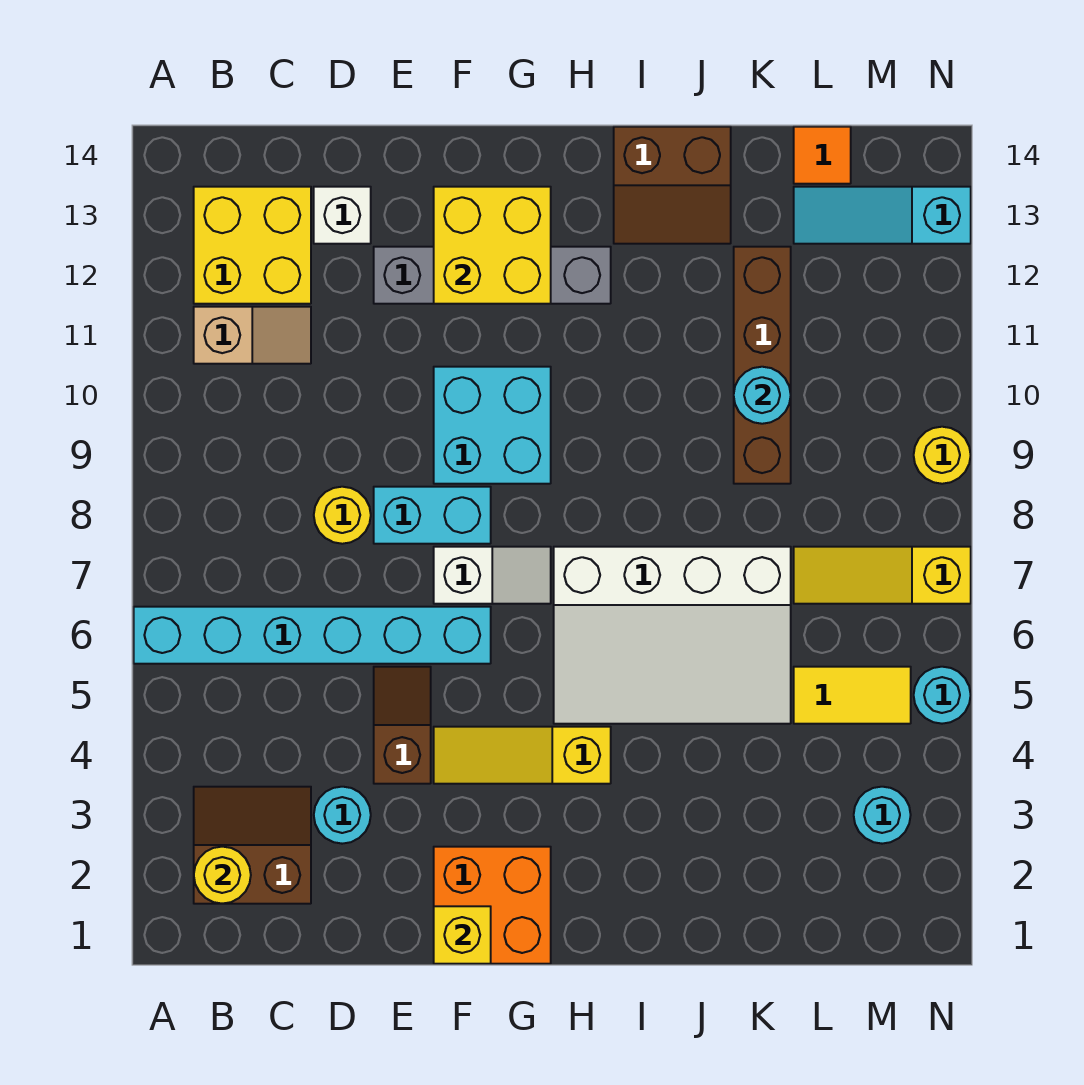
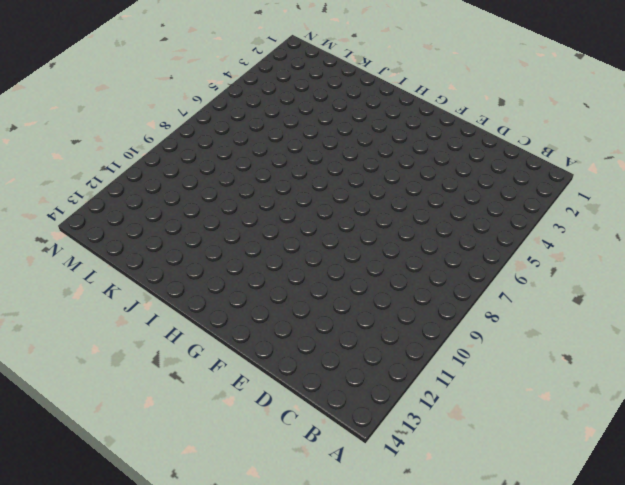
none -> cyan 1x6 brick [134,607,491,664]
none -> brown 2x2 slope [194,787,311,904]
none -> tan 1x2 slope [194,307,311,364]

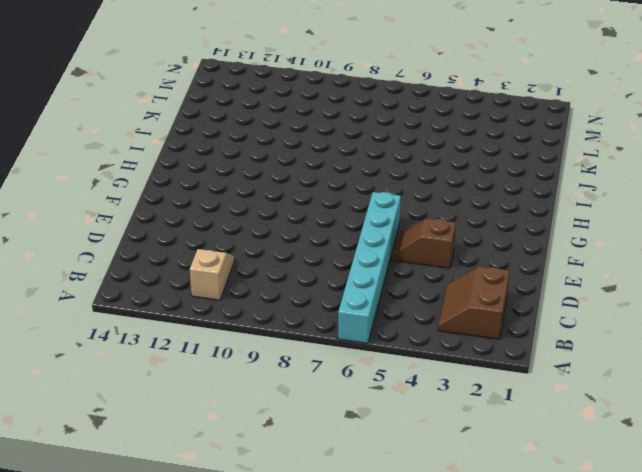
none -> yellow 2x2 brick [194,187,311,304]
none -> cyan 1x1 round brick [314,787,371,844]
none -> yellow 1x1 round brick [314,487,371,544]

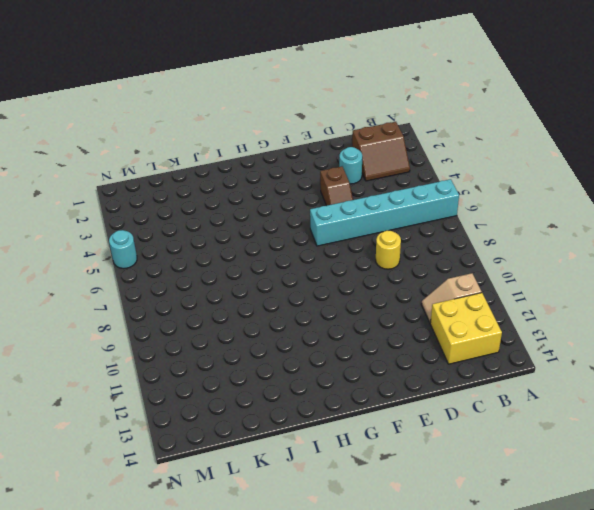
none -> white 1x1 brick [314,187,371,244]
none -> cyan 1x2 brick [374,487,491,544]
none -> grey 1x4 brick [374,247,611,304]

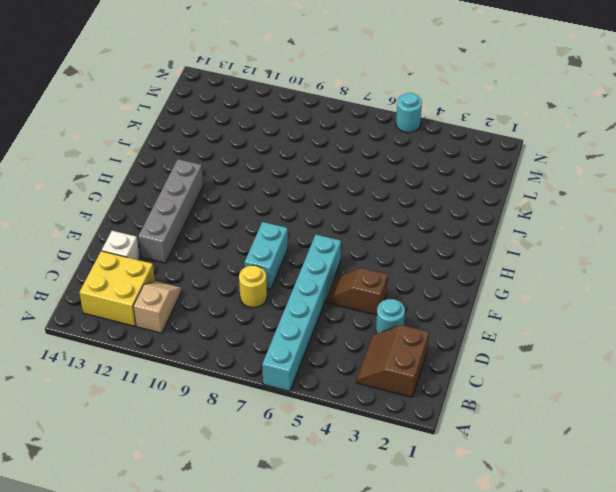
none -> orange 2x2 brick [434,847,551,964]
none -> yellow 1x3 slope [434,727,611,784]
none -> white 1x2 slope [434,547,551,604]

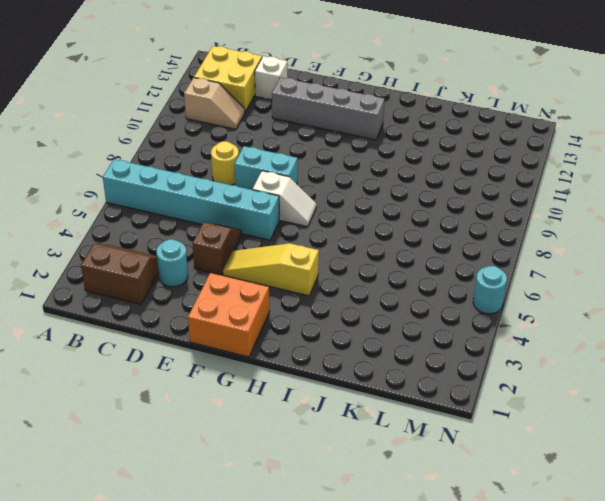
none -> cyan 2x2 brick [434,367,551,484]
none -> white 3x4 slope [554,547,791,724]
none -> brown 2x2 slope [614,127,731,244]

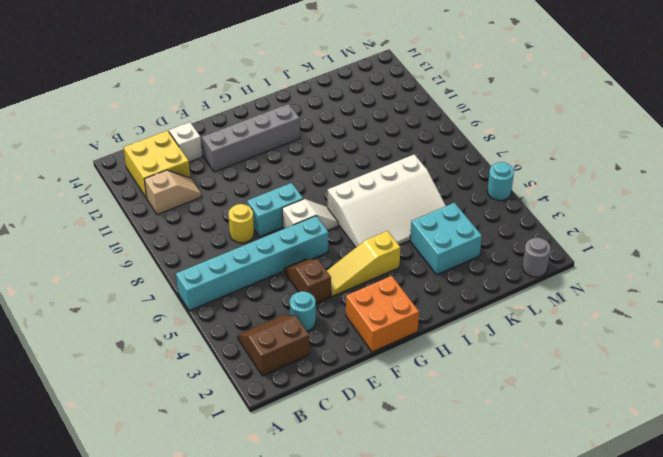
cyan 2x2 brick [410,203,482,275] -> cyan 2x2 brick moved to [434,367,551,484]
grey 1x1 round brick [522,238,551,277] -> none
none -> brown 2x2 slope [614,127,731,244]
none -> brown 1x4 brick [734,247,791,484]
none -> yellow 1x2 tile [794,667,911,724]

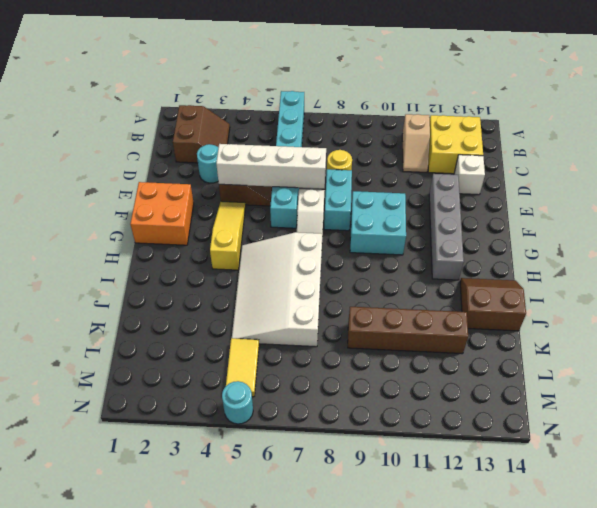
white 1x4 brick [216,144,326,189] -> none
brown 2x2 slope [460,278,526,331] -> brown 2x2 slope turned to [614,127,731,244]
none -> yellow 1x3 slope [794,547,971,604]
none -> cyan 1x3 slope [794,187,971,244]
none -> orange 1x1 tile [794,127,851,184]

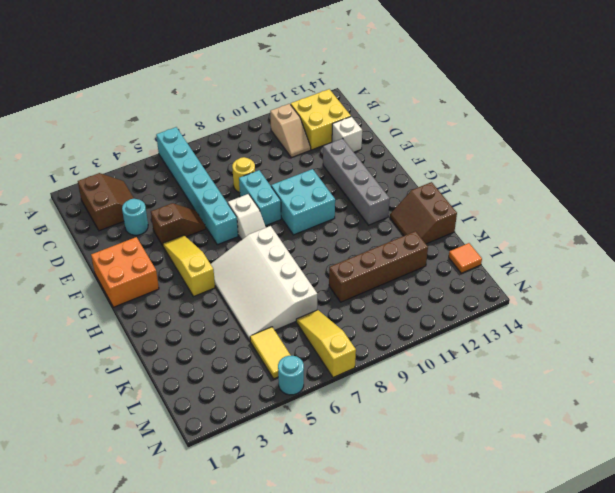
none -> cyan 1x3 slope [794,187,971,244]
none -> cyan 1x1 round brick [854,787,911,844]
none -> yellow 1x1 round brick [914,427,971,484]

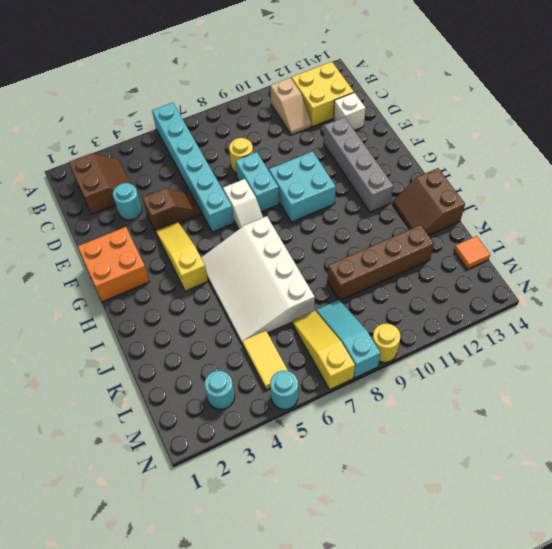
cyan 1x3 slope [316,300,380,378] -> cyan 1x3 slope moved to [794,187,971,244]
none -> yellow 1x1 round brick [194,847,251,904]
none -> yellow 1x1 brick [434,906,491,964]
none -> yellow 2x2 brick [434,187,551,304]

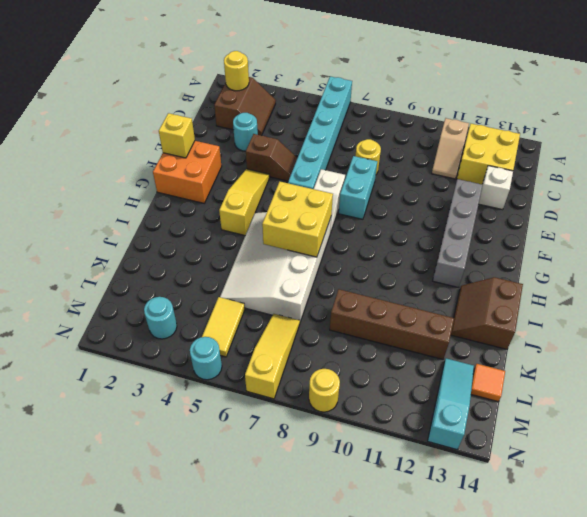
yellow 2x2 brick [262,182,333,257] -> yellow 2x2 brick moved to [434,187,551,304]
none -> cyan 2x2 brick [434,367,551,484]
none -> cyan 1x1 round brick [734,367,791,424]

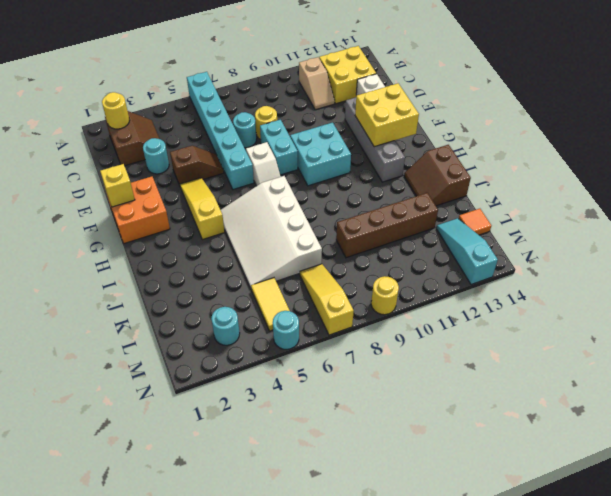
cyan 1x1 round brick [233,112,257,148] -> cyan 1x1 round brick moved to [734,367,791,424]

